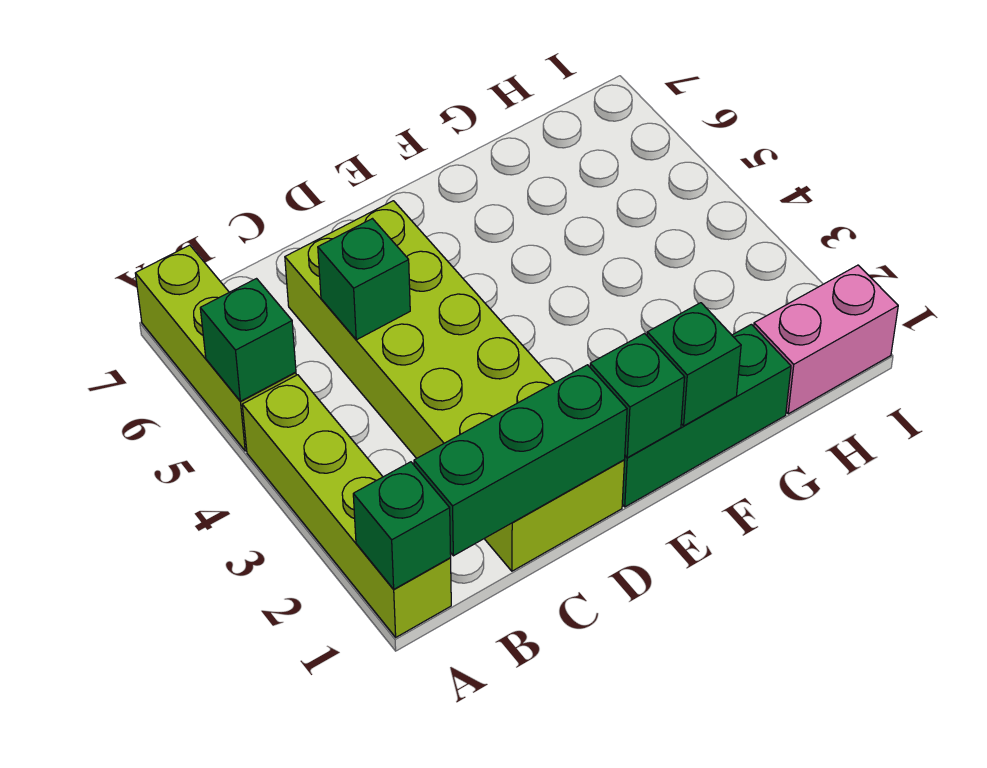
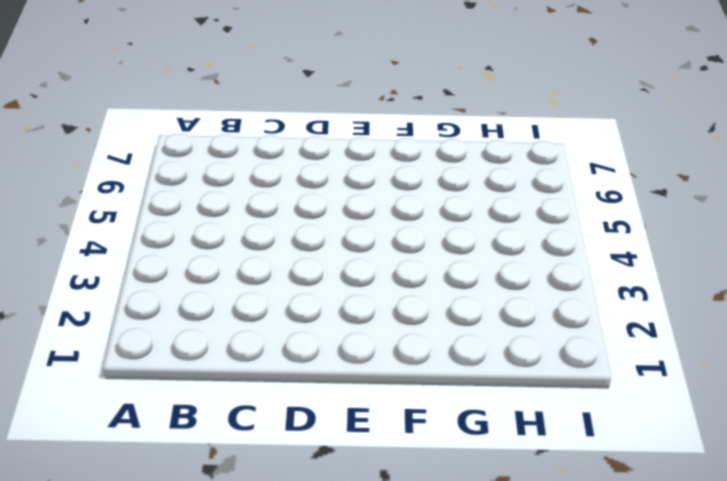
none -> lime 1x4 brick [242,375,451,637]
none -> lime 1x3 brick [135,245,296,451]

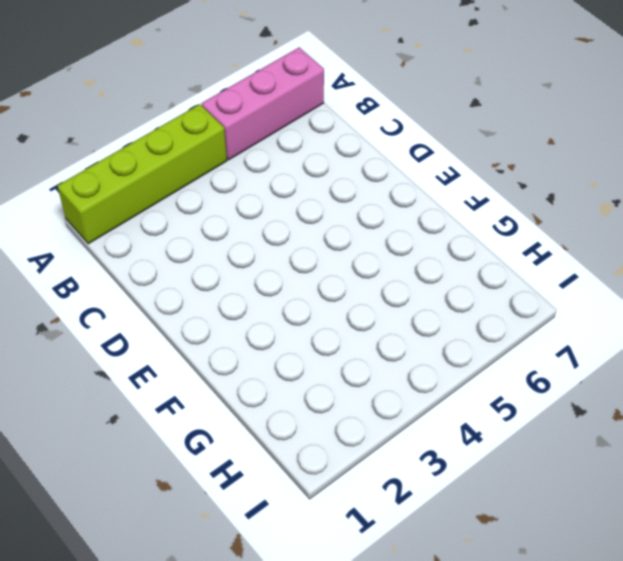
pink 1x3 brick [202,48,324,160] -> lime 1x3 brick [135,245,296,451]
none -> lime 2x6 brick [285,201,625,571]
none -> green 1x3 brick [622,324,791,507]

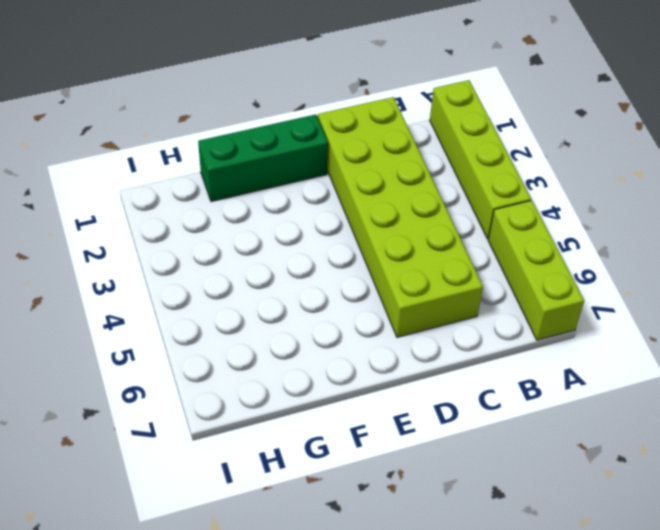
none -> pink 1x2 brick [754,265,898,414]
none -> green 1x1 brick [353,462,451,589]

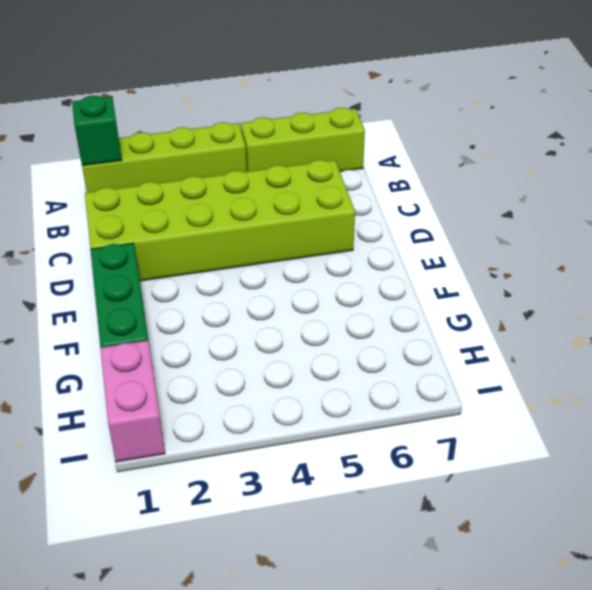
none -> green 1x1 brick [200,279,296,401]
none -> green 1x3 brick [414,365,627,556]

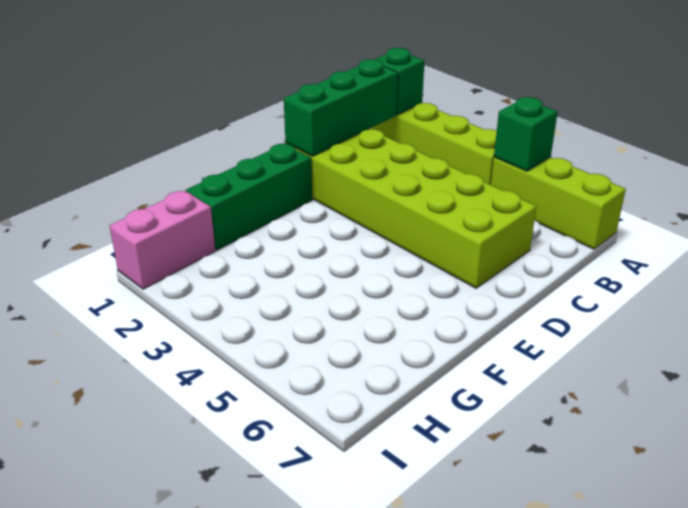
none -> green 1x1 brick [318,219,410,340]
none -> green 1x1 brick [590,334,685,458]

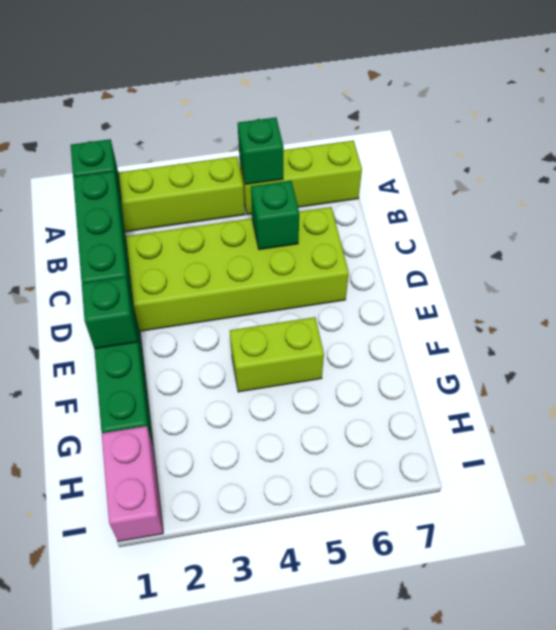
lime 1x2 brick [230,317,324,392] -> none
none -> green 1x1 brick [647,303,741,426]

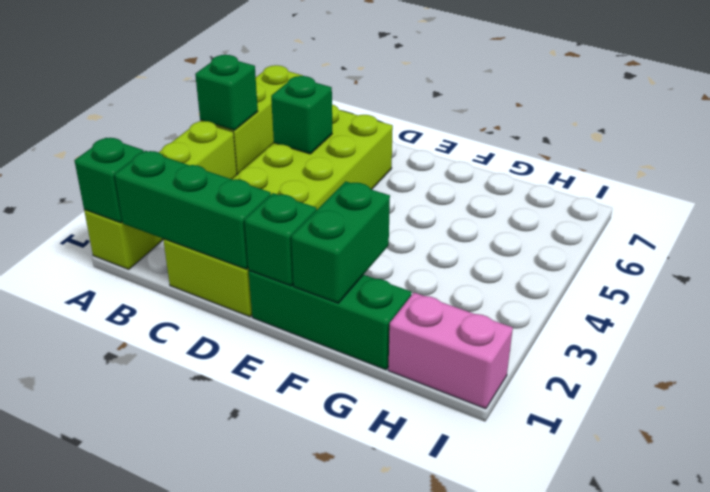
green 1x2 brick [291,181,390,303] -> green 1x1 brick [647,303,741,426]

